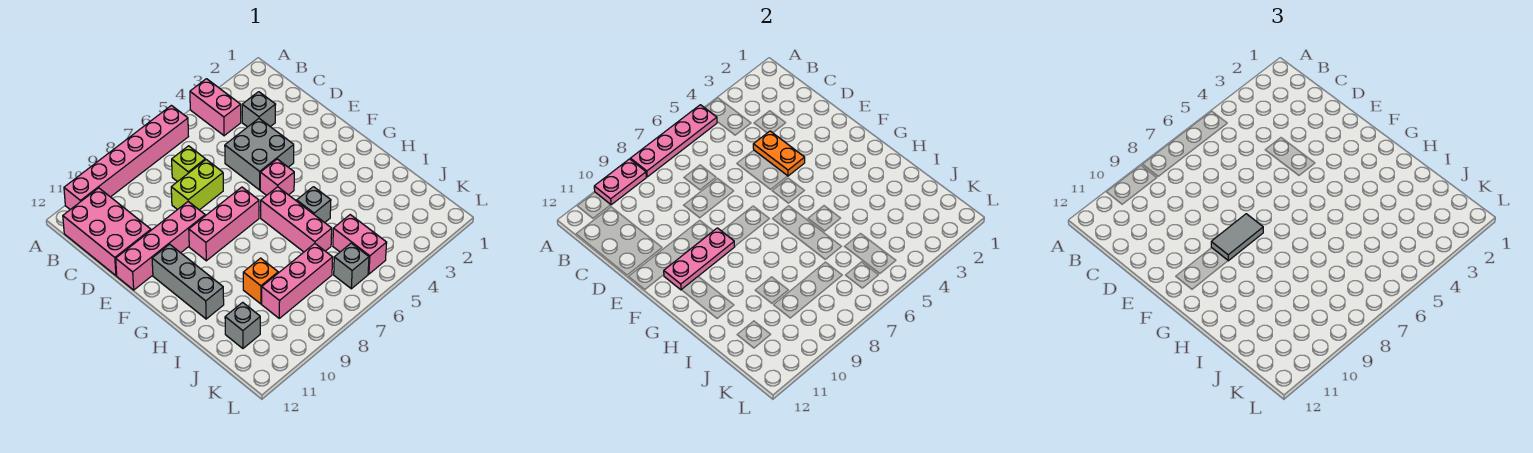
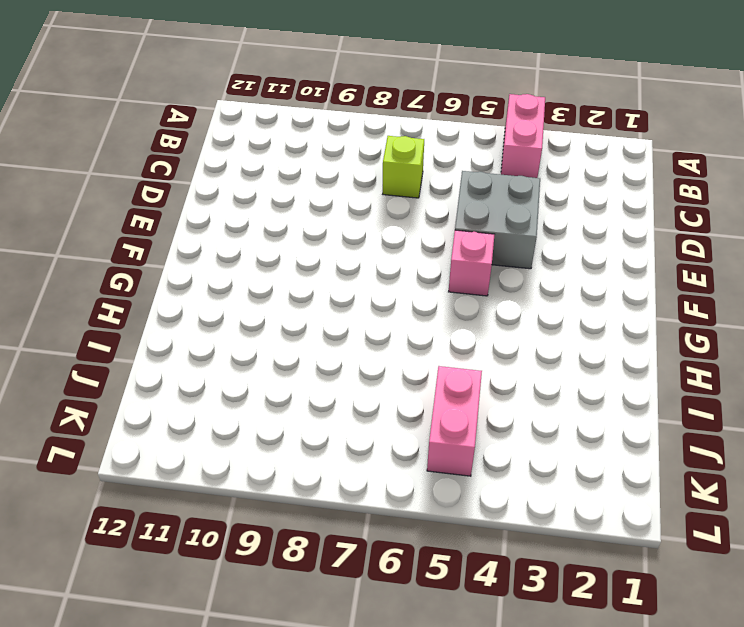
none -> pink 1x6 brick [64,105,188,210]
none -> pink 2x3 brick [63,188,151,276]
none -> grey 1x1 brick [242,92,276,127]

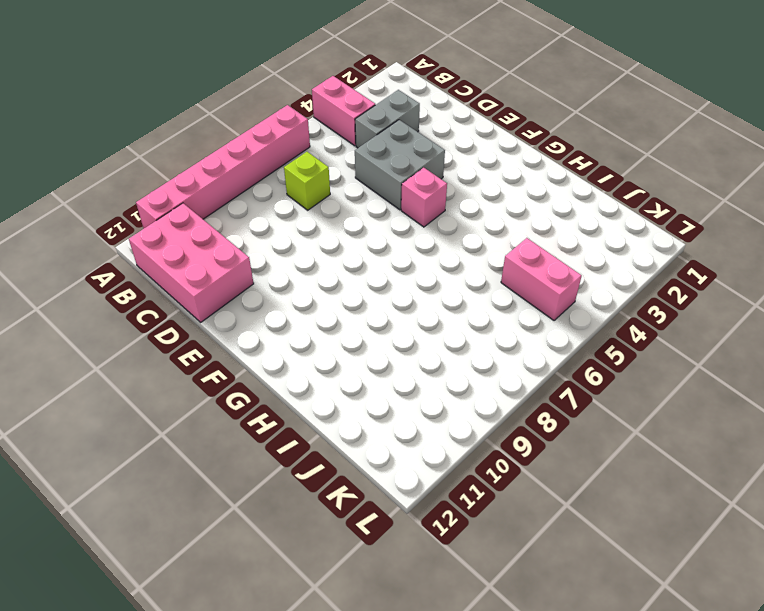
grey 1x2 brick [355,90,420,148] -> grey 1x1 brick [242,92,276,127]
none -> lime 1x2 brick [171,160,223,210]
none -> pink 1x4 brick [116,202,205,290]
none -> pink 1x3 brick [189,187,259,261]

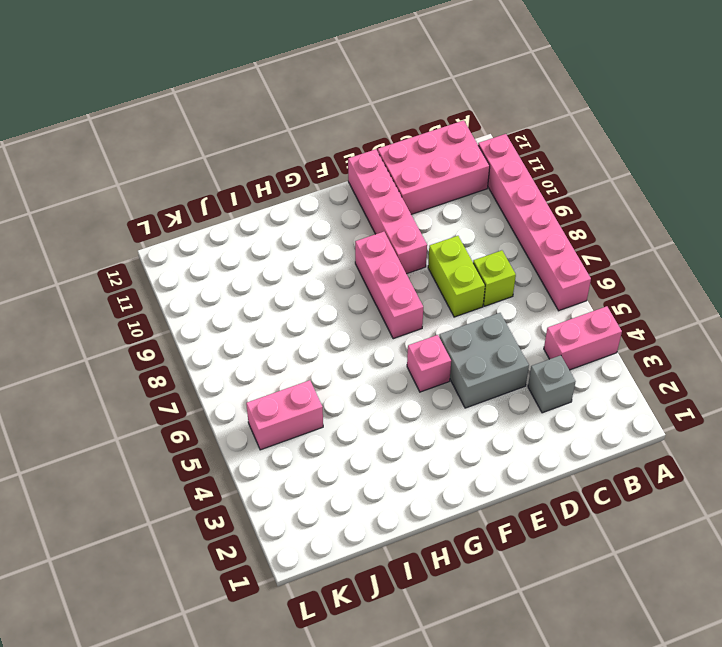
none -> grey 1x3 brick [152,244,224,319]
none -> pink 1x3 brick [261,187,332,252]
none -> grey 1x1 brick [297,187,331,223]

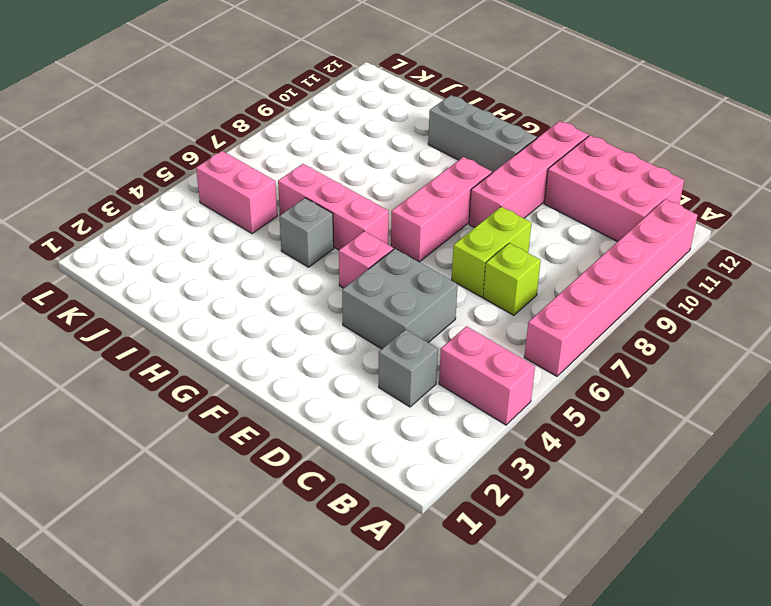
none -> orange 1x1 brick [243,258,278,304]
none -> pink 1x3 brick [262,244,333,318]
none -> grey 1x1 brick [225,302,260,348]

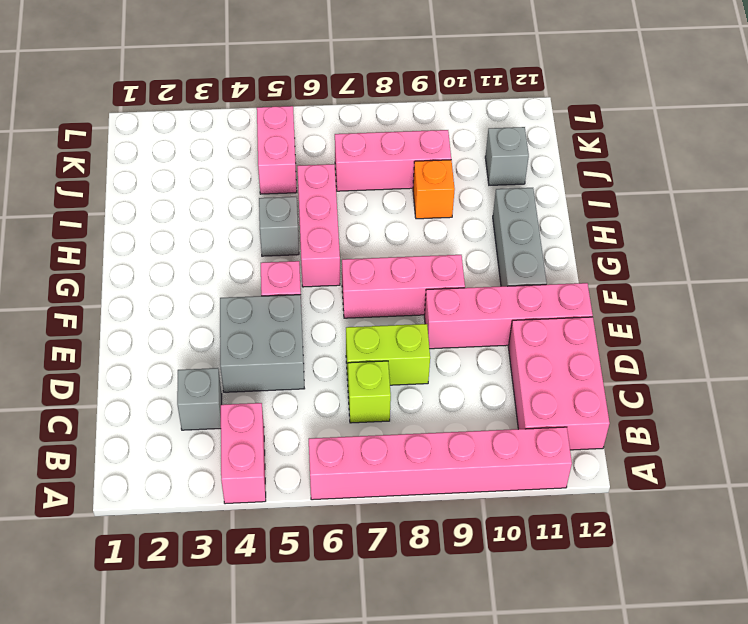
none -> grey 1x1 brick [334,243,369,289]
none -> pink 1x4 plate [630,105,717,177]
none -> pink 1x2 plate [594,159,646,205]

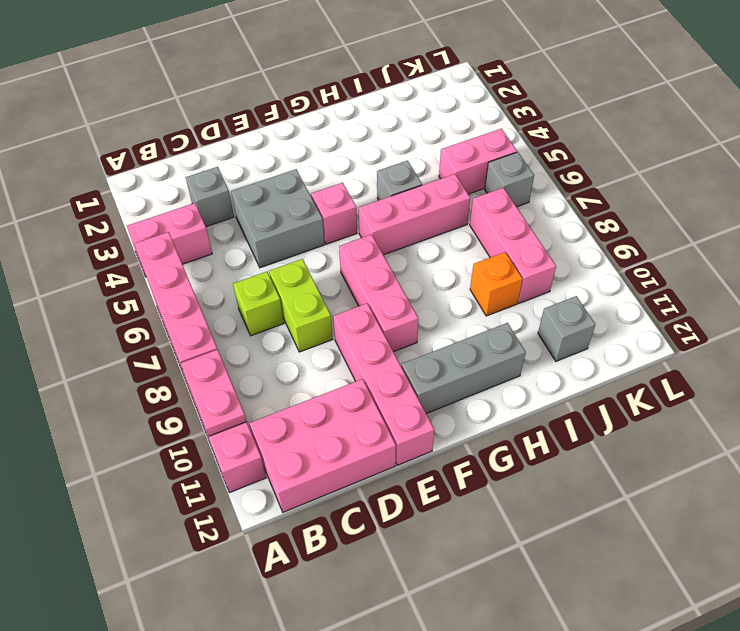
none -> orange 1x2 plate [753,131,805,176]
none -> pink 1x3 plate [664,228,734,290]
none -> grey 1x2 tile [1211,214,1263,261]

